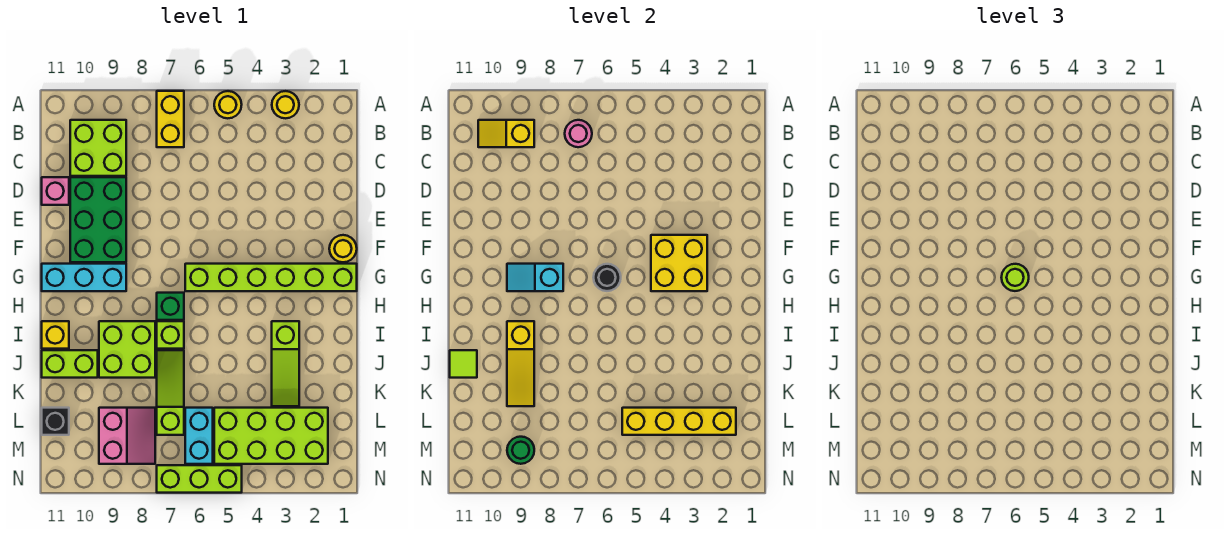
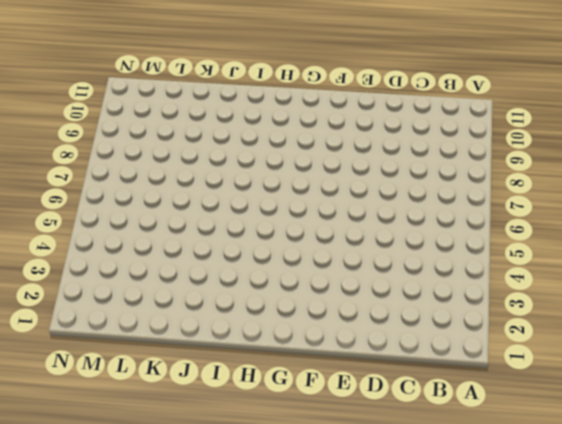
none -> yellow 1x1 round brick [272,91,299,118]
none -> yellow 1x1 round brick [214,91,242,118]
none -> yellow 1x2 brick [157,91,184,147]
none -> lime 2x2 brick [70,120,126,176]

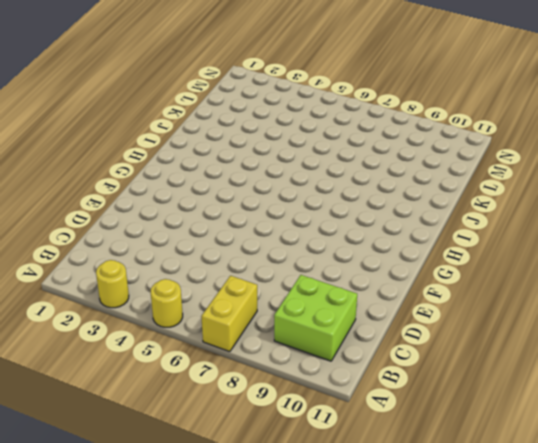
none -> green 2x3 brick [70,177,126,262]
none -> pink 1x1 brick [42,177,69,205]
none -> yellow 1x1 round brick [329,235,357,262]
none -> lime 1x6 brick [185,264,357,291]

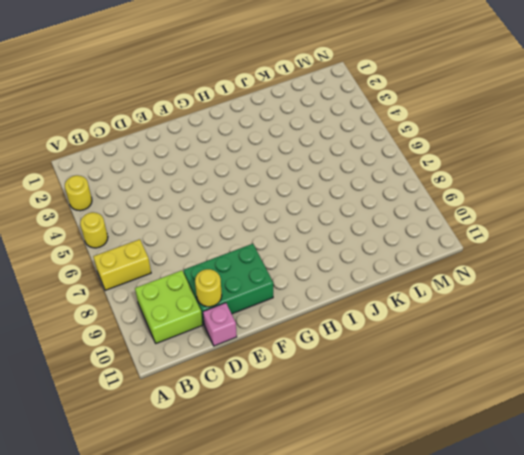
yellow 1x1 round brick [195,269,222,307] -> yellow 1x1 round brick moved to [329,235,357,262]
none -> lime 1x6 brick [185,264,357,291]
none -> cyan 1x3 brick [42,264,126,291]
none -> green 1x1 brick [157,293,184,320]
none -> lime 1x3 slope [272,321,299,406]

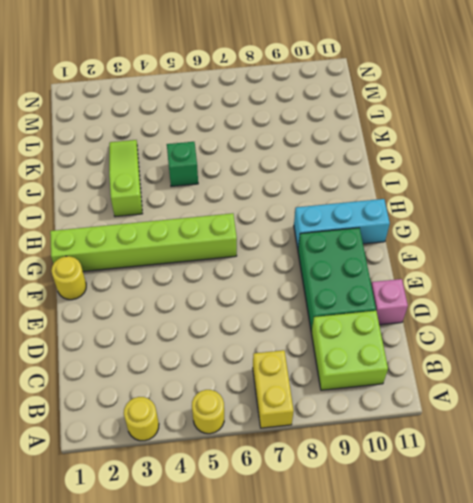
green 1x1 brick [167,142,198,187] -> green 1x1 brick moved to [157,293,184,320]
none -> lime 1x1 brick [157,321,184,349]
none -> lime 2x2 brick [99,321,155,378]
none -> yellow 1x1 brick [42,321,69,349]
none -> lime 1x3 slope [157,350,184,435]

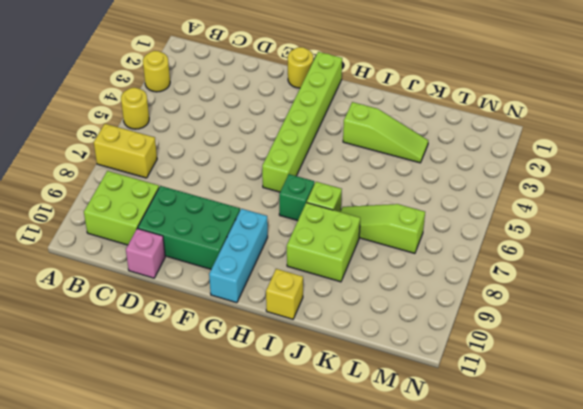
none -> lime 1x2 brick [42,350,98,378]
none -> lime 2x4 brick [214,408,328,464]
none -> cyan 1x2 brick [185,408,213,464]
none -> pink 2x2 slope [99,408,155,464]

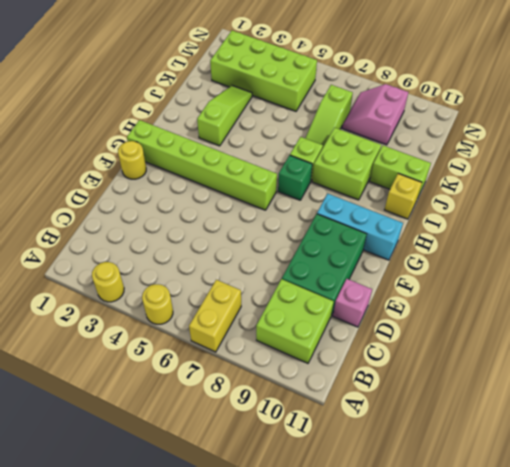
none -> cyan 1x2 brick [185,408,213,464]
none -> black 1x1 brick [42,408,69,435]
none -> lime 1x3 brick [157,465,242,493]
none -> pink 1x1 round brick [565,120,592,147]

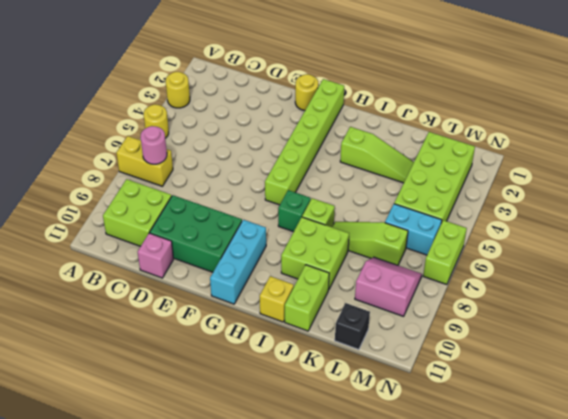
lime 1x2 brick [423,220,467,285] -> lime 1x3 brick [157,465,242,493]
none -> yellow 1x2 slope [478,120,534,147]
none -> yellow 2x2 brick [651,235,707,291]
none -> black 1x1 round brick [593,264,621,291]
none -> cyan 1x2 slope [507,264,563,291]

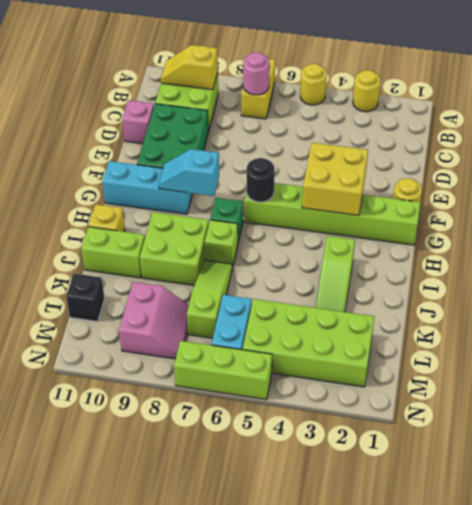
none -> yellow 1x3 slope [507,321,534,406]
none -> lime 1x1 tile [450,350,477,378]
none -> yellow 1x4 brick [622,408,736,435]
none -> green 1x1 round brick [507,437,534,464]

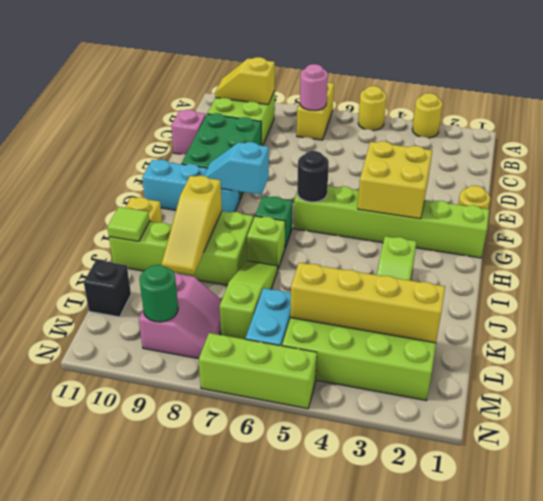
none -> lime 1x1 round brick [1001,264,1029,291]

